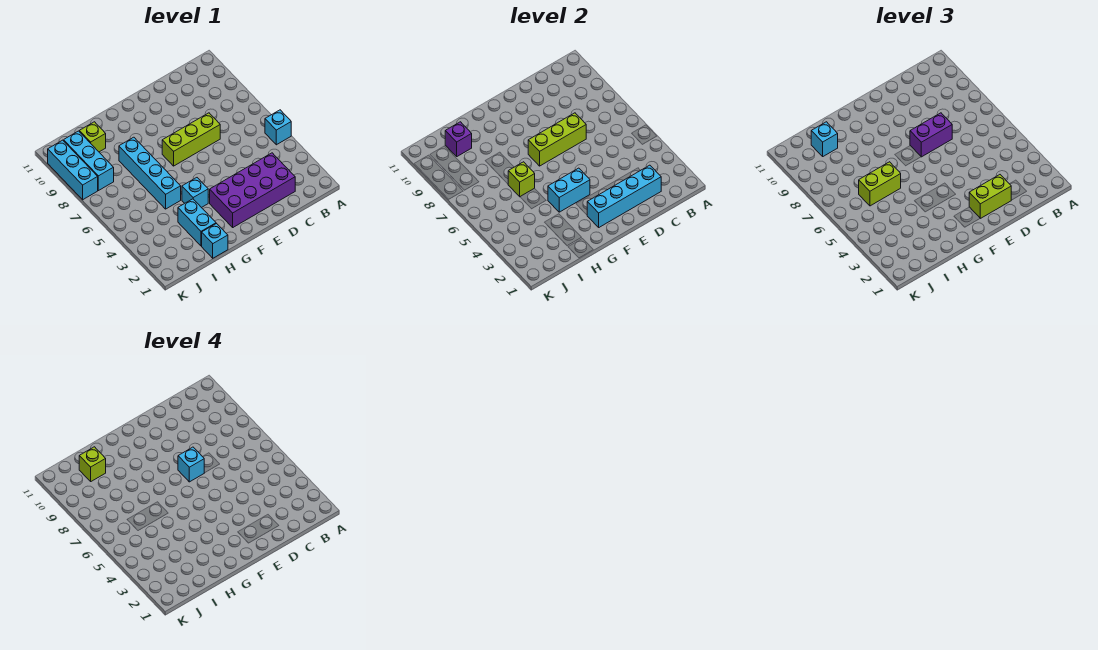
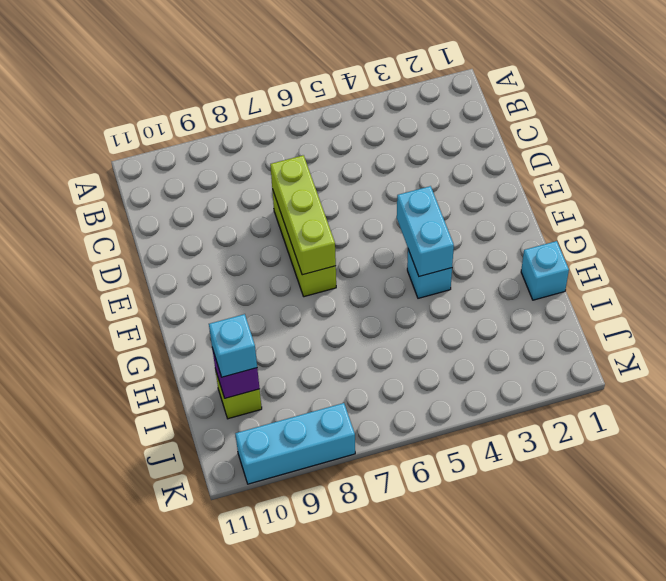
none -> cyan 1x1 brick [265,110,291,145]
none -> purple 2x4 brick [210,153,295,227]
none -> cyan 1x2 brick [178,199,216,246]

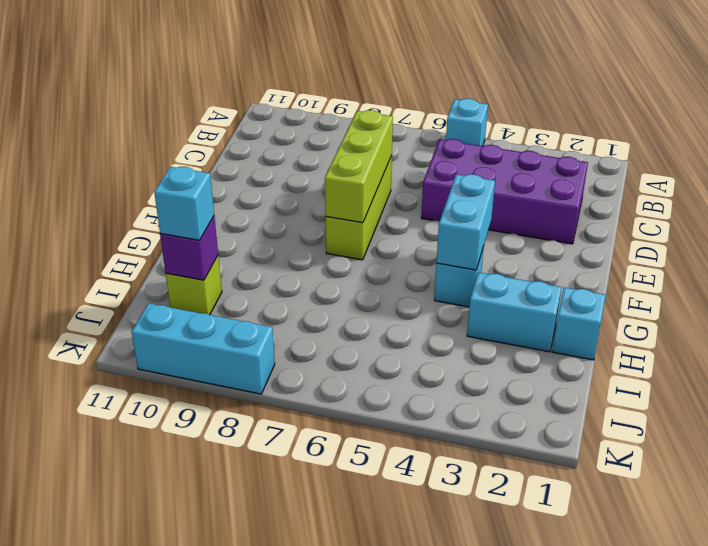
purple 2x4 brick [421,139,588,244] -> purple 2x4 brick turned to [210,153,295,227]
none -> cyan 1x4 brick [119,137,181,209]
none -> cyan 1x3 brick [64,131,114,191]
none -> cyan 1x4 brick [587,165,661,227]

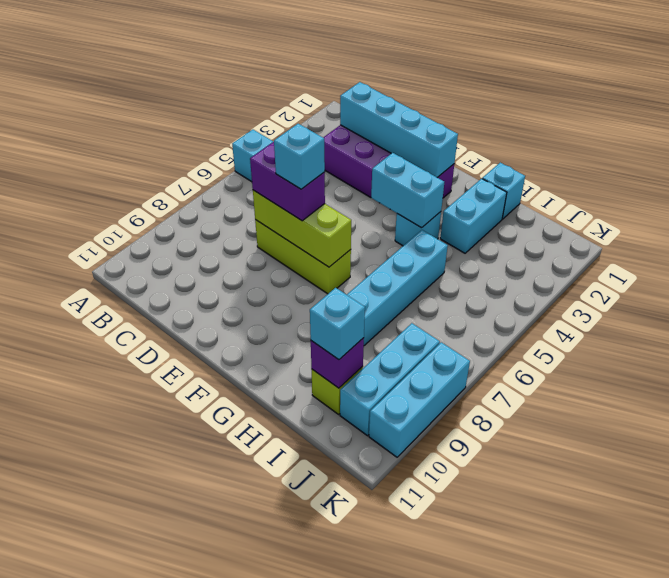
none -> lime 1x1 brick [508,162,535,197]
none -> lime 1x2 brick [969,175,1011,218]
none -> lime 1x2 brick [859,162,901,206]

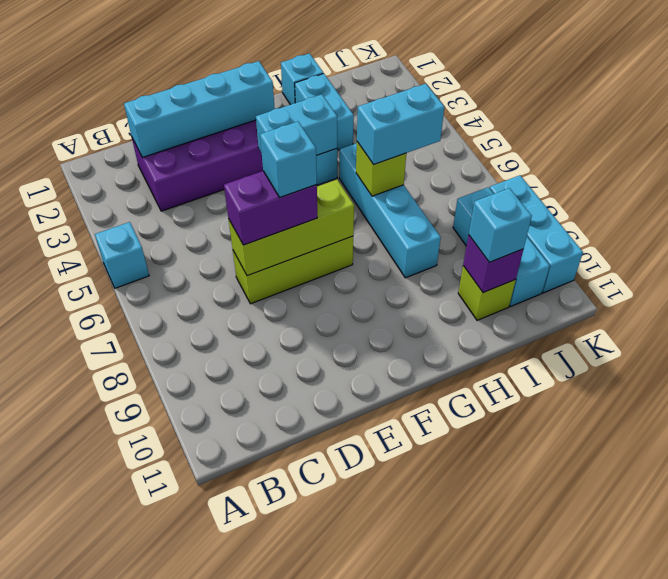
cyan 1x2 brick [357,84,444,164] -> lime 1x2 brick [859,162,901,206]
none -> lime 1x2 brick [969,175,1011,218]
none -> lime 1x1 brick [79,447,106,481]

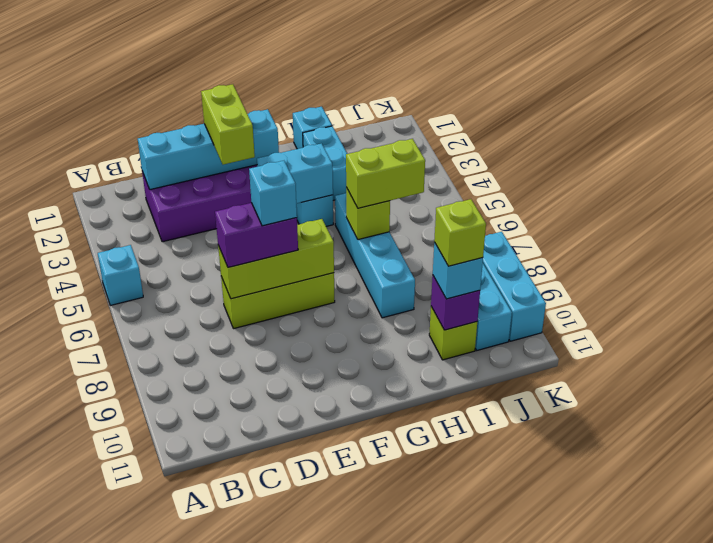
lime 1x2 brick [201,84,255,165] -> lime 1x2 brick turned to [969,175,1011,218]

